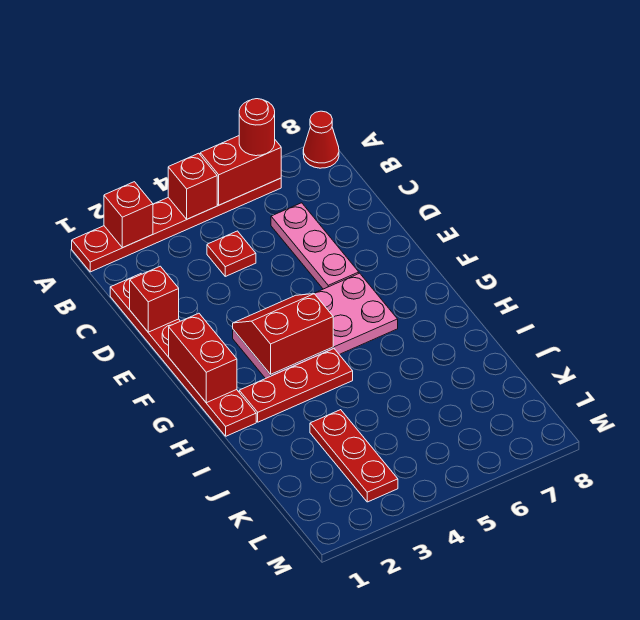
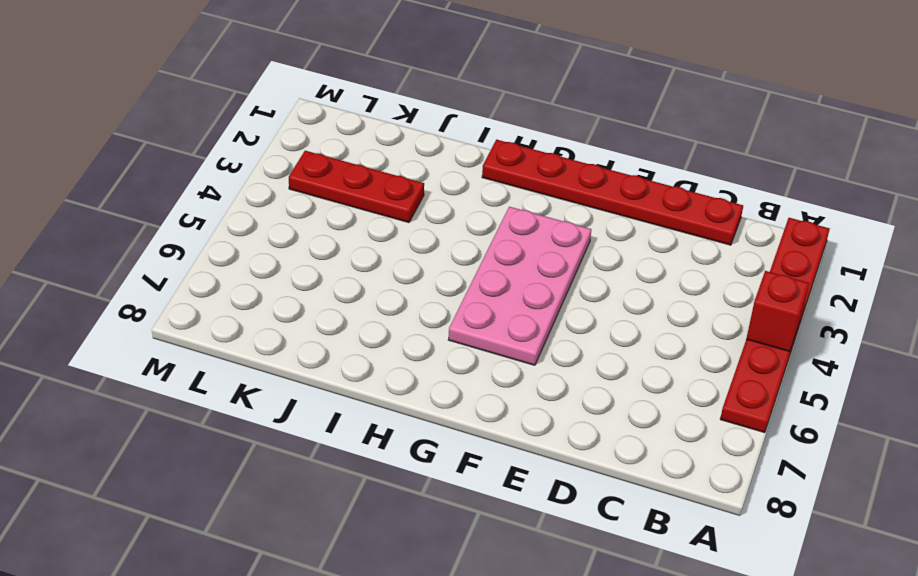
none -> red 1x1 cone [303,111,339,168]
none -> red 1x1 plate [207,231,256,276]
none -> pink 1x3 plate [271,203,359,289]

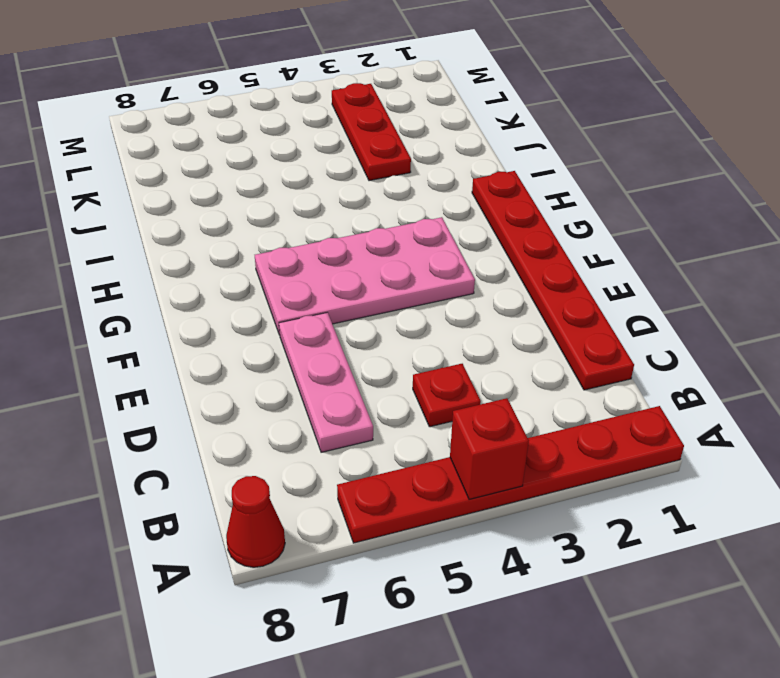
none -> red 1x3 plate [239,349,353,422]
none -> red 1x1 brick [104,182,153,248]
none -> red 1x2 brick [200,136,281,205]

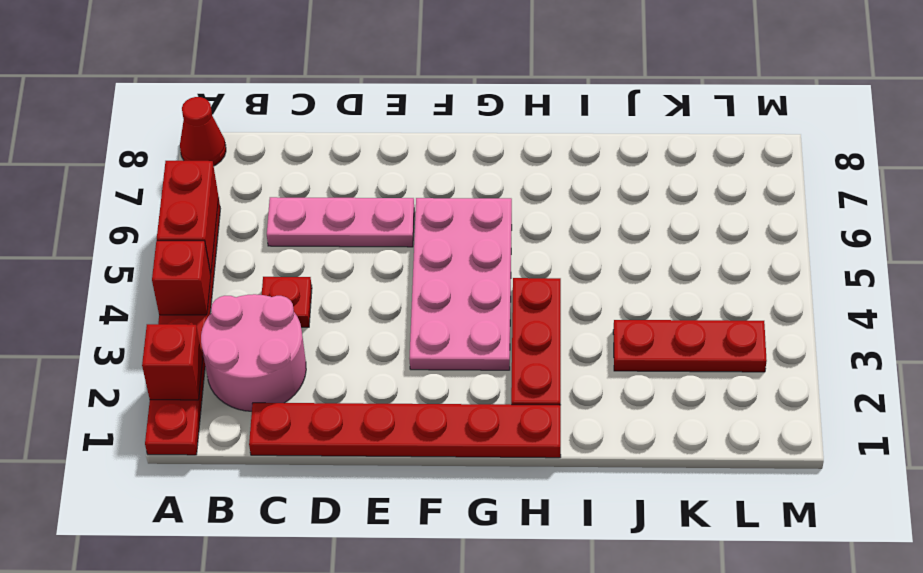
pink 2x2 round brick [201,294,306,411] -> none
none -> red 1x1 brick [130,266,179,332]
none -> red 1x2 brick [169,313,237,403]
none -> red 2x2 slope [233,294,333,374]

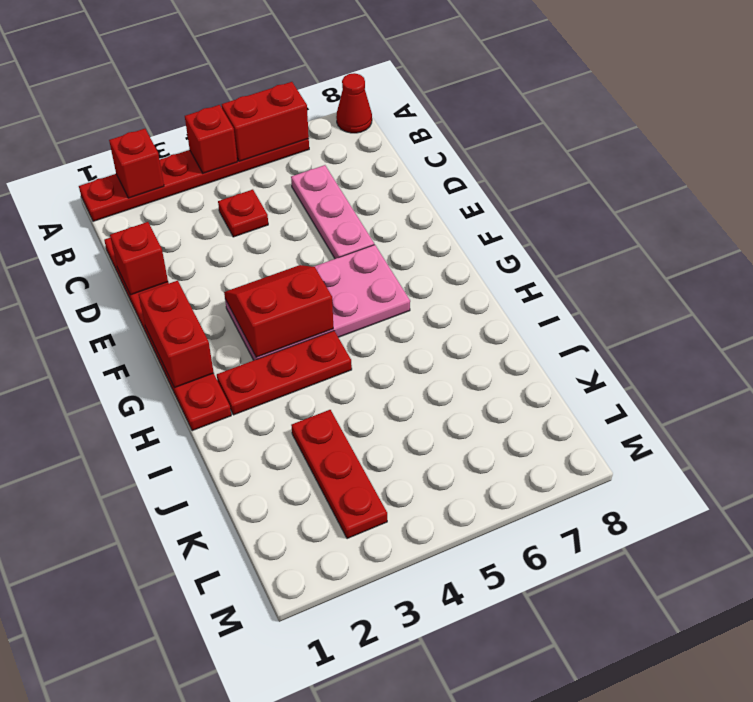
none -> red 1x1 round brick [239,99,275,156]

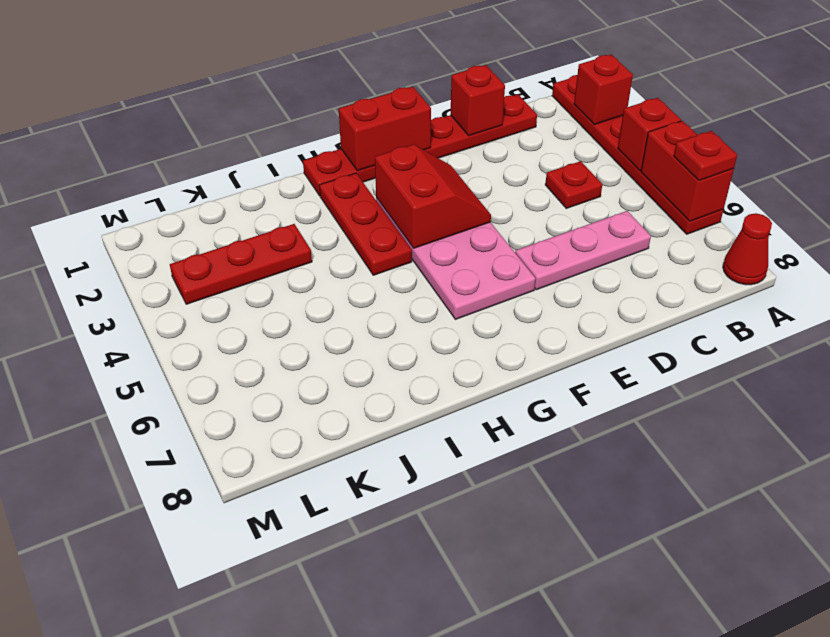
red 1x1 plate [674,131,737,181] -> red 1x1 round brick [239,99,275,156]

